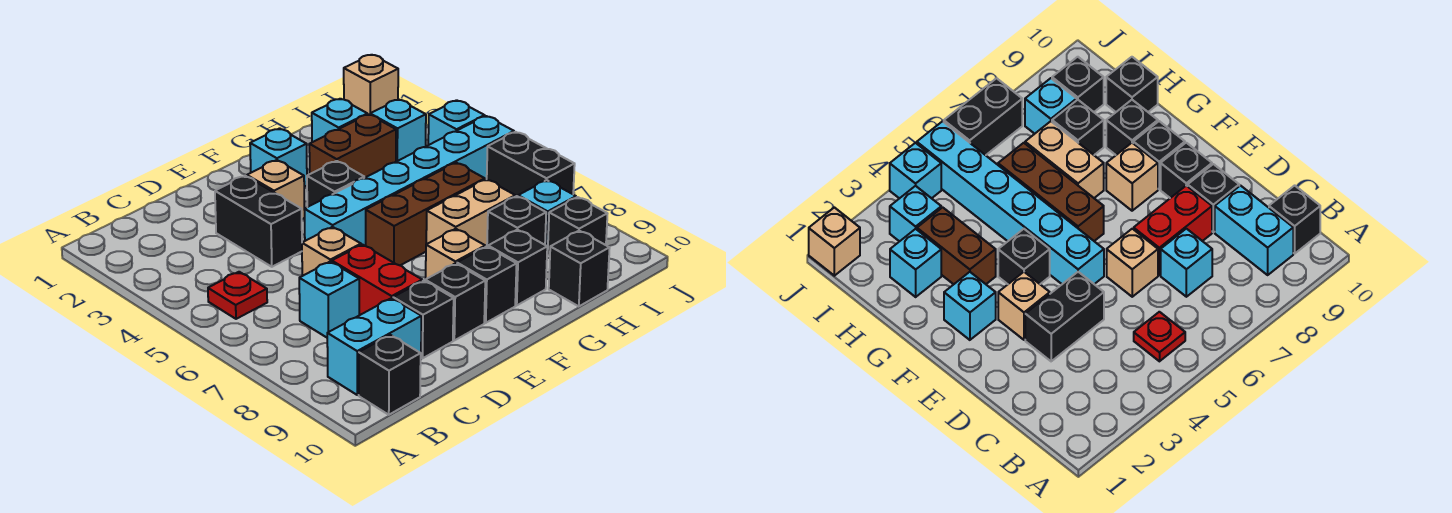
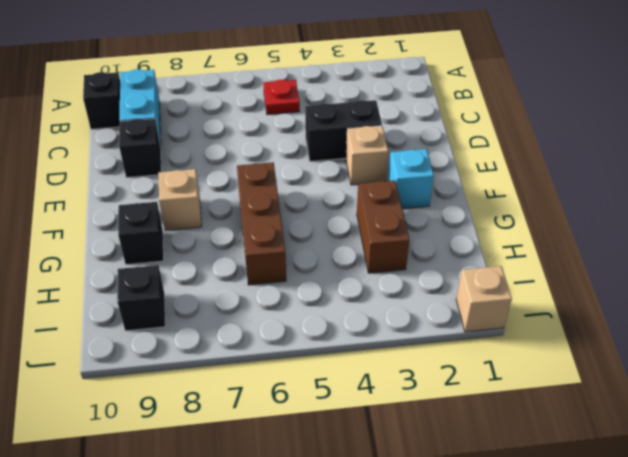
none -> cyan 1x1 brick [299,261,359,337]
none -> tan 1x1 brick [302,227,361,276]
none -> red 1x2 brick [332,245,422,315]

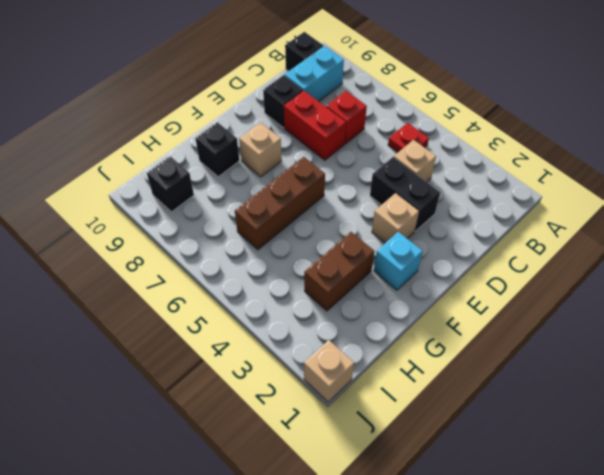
tan 1x1 brick [394,140,436,182] -> tan 1x1 brick moved to [302,227,361,276]
red 1x1 brick [326,91,367,144] -> cyan 1x1 brick [299,261,359,337]
none -> cyan 1x6 brick [305,116,514,246]
none -> black 1x1 brick [425,263,485,340]
none -> black 1x1 brick [307,161,364,207]

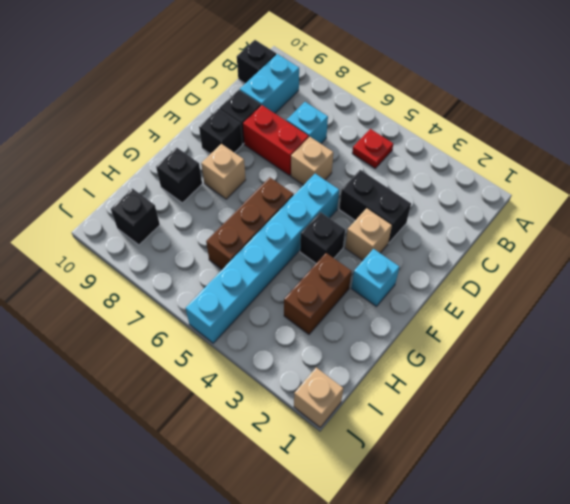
none -> black 1x1 brick [457,246,517,323]
none -> tan 1x2 brick [426,179,515,247]
none -> cyan 1x1 brick [312,99,367,142]

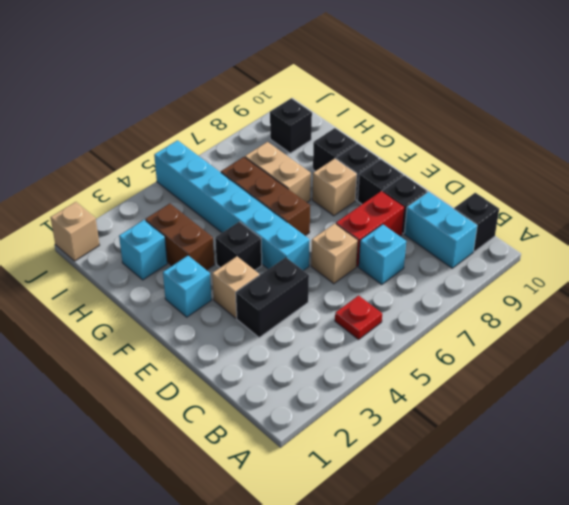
none -> black 1x1 brick [487,196,546,247]
none -> black 1x1 brick [549,231,610,306]
none -> cyan 1x1 brick [370,99,426,162]

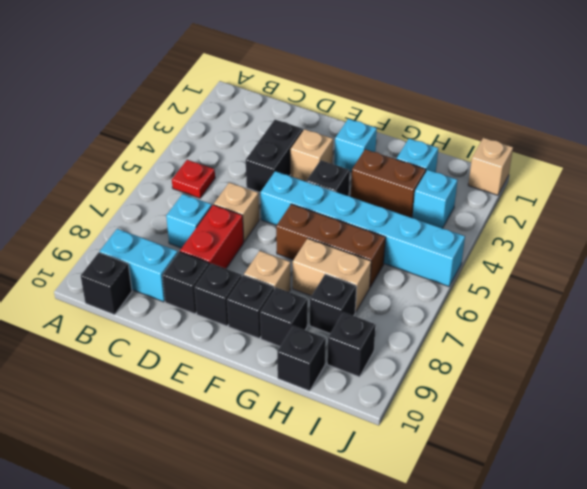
none -> cyan 1x1 brick [518,180,576,253]
none -> cyan 1x1 brick [428,100,484,145]
none -> black 1x2 brick [487,132,575,197]

